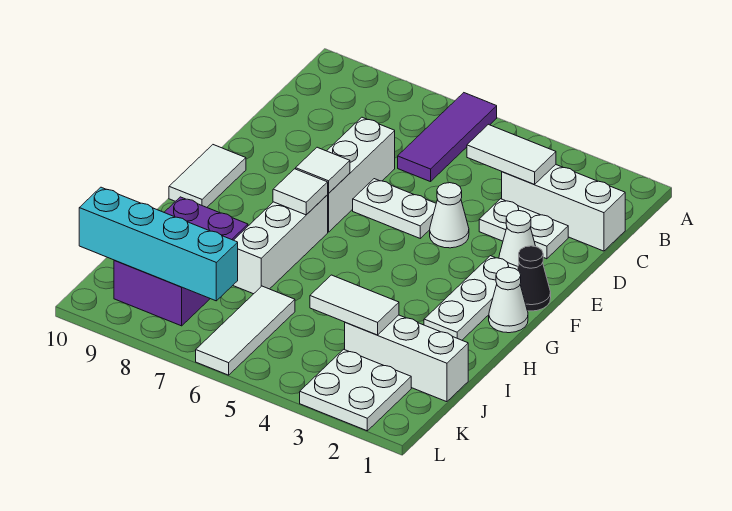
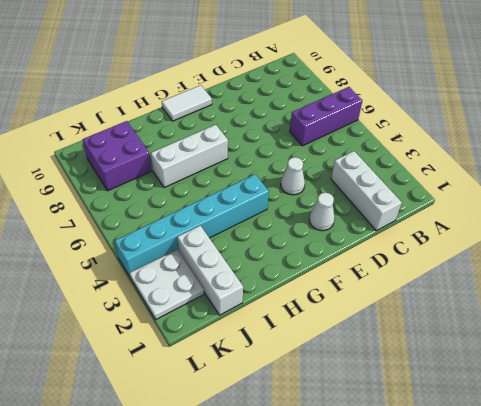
purple 1x3 brick [290,87,362,146] -> purple 1x3 tile [398,93,497,182]
cyan 1x6 brick [115,174,269,276] -> none
purple 2x2 brick [83,121,151,191] -> purple 2x3 brick [114,197,248,326]
none -> white 1x2 plate [479,199,568,259]
none -> white 1x3 brick [327,117,395,232]
none -> white 1x2 plate [353,179,436,238]

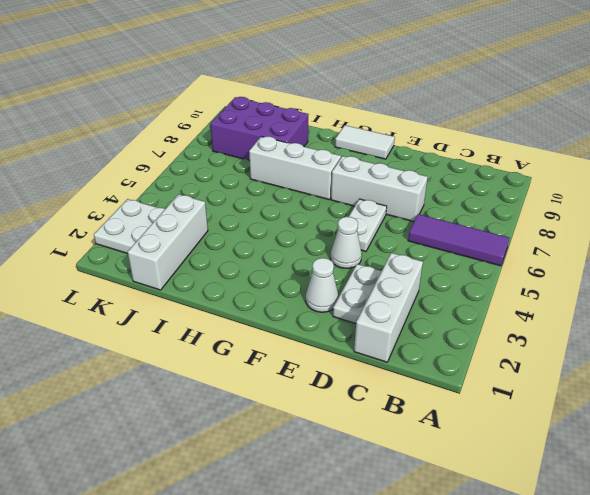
none -> black 1x1 cone [517,246,551,311]
none -> white 1x3 plate [424,256,518,340]
none -> white 1x1 cone [489,268,528,333]

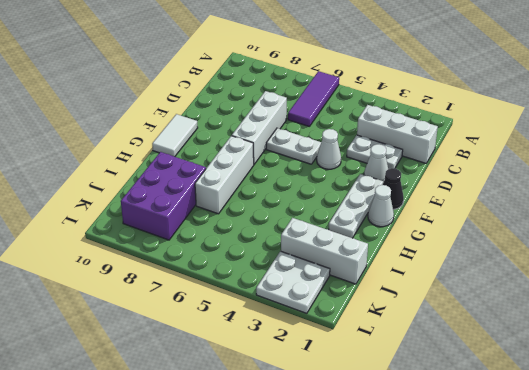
none -> white 1x3 tile [196,286,295,375]
none -> white 1x2 tile [467,124,556,184]
none -> white 1x1 tile [296,147,350,193]

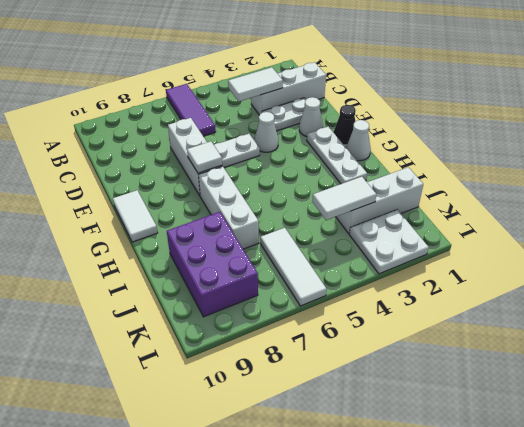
none -> white 1x1 tile [273,169,328,215]
none -> cyan 1x4 brick [79,187,238,301]

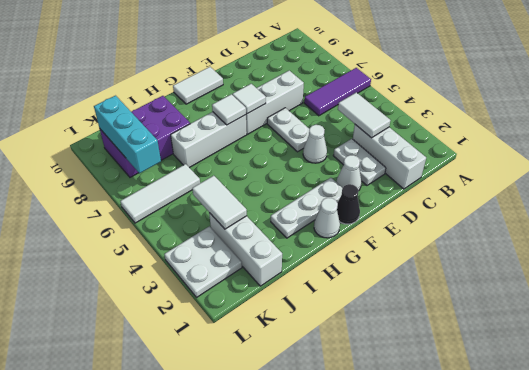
cyan 1x3 brick [94,96,161,173] -> cyan 1x4 brick [79,187,238,301]

